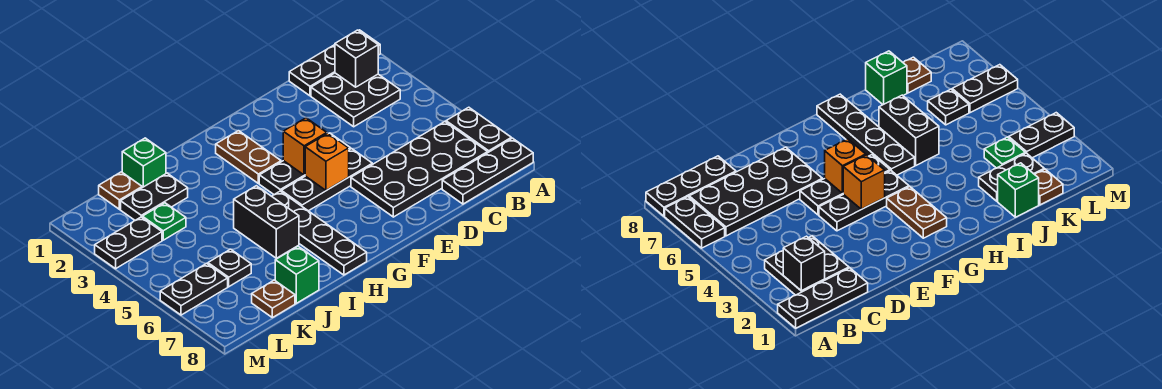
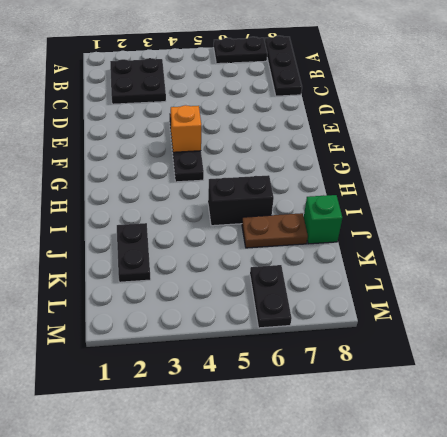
brown 1x2 plate [242,213,308,248] -> brown 1x2 plate moved to [216,131,281,183]
none -> black 1x3 plate [289,30,380,96]
none -> black 2x4 plate [351,122,488,217]
none -> black 1x3 plate [281,149,372,211]

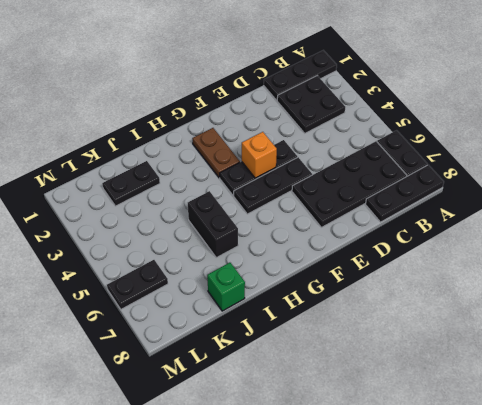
none -> black 1x4 plate [272,191,367,275]
none -> green 1x1 brick [122,138,166,188]
none -> brown 1x1 plate [99,172,142,209]

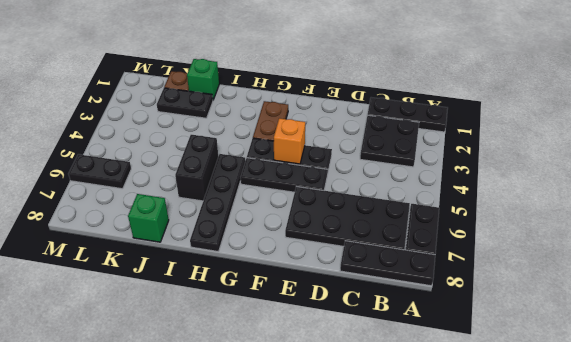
none -> green 1x1 plate [142,203,186,240]
none -> black 1x1 plate [208,249,251,287]
none -> brown 1x1 plate [252,280,295,318]

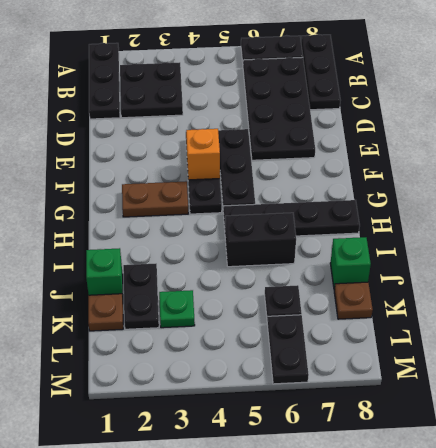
none -> black 1x2 plate [95,217,162,269]
none -> black 1x1 brick [335,30,378,87]
none -> orange 1x1 brick [305,133,349,190]

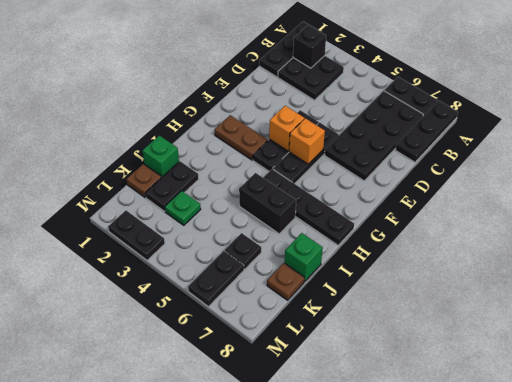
black 1x2 plate [108,210,165,260] -> black 1x2 plate turned to [95,217,162,269]

